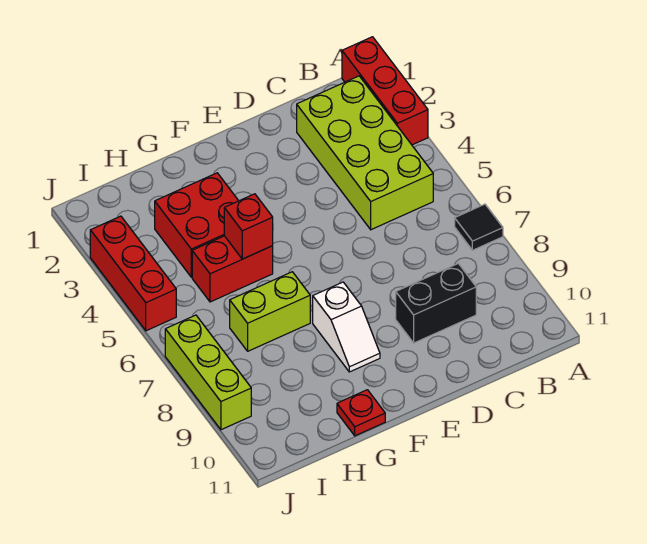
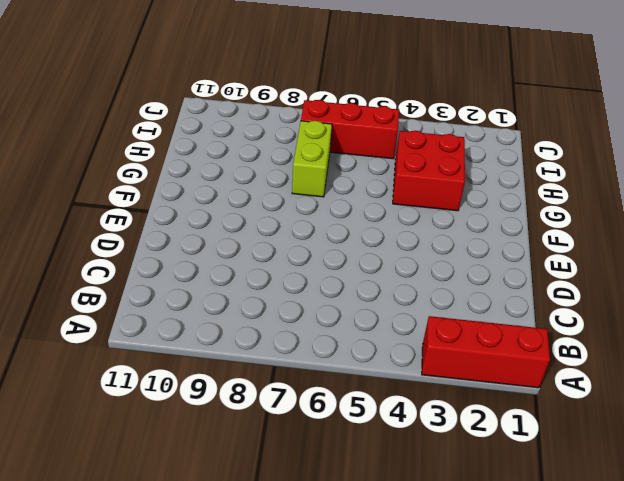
red 1x3 brick [301,100,399,159] -> red 1x3 brick moved to [90,216,176,331]
none -> black 1x1 tile [455,204,503,250]
none -> lime 2x4 brick [297,76,433,230]
none -> black 1x2 brick [396,264,476,343]

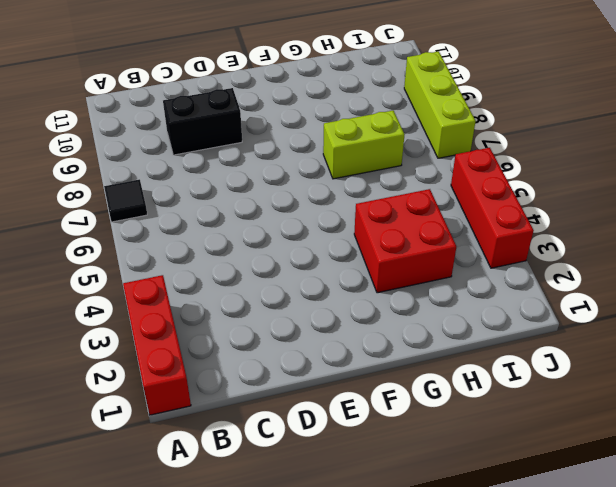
none -> lime 2x4 brick [297,76,433,230]
none -> white 1x2 slope [313,282,380,372]
none -> red 1x2 brick [192,236,273,302]

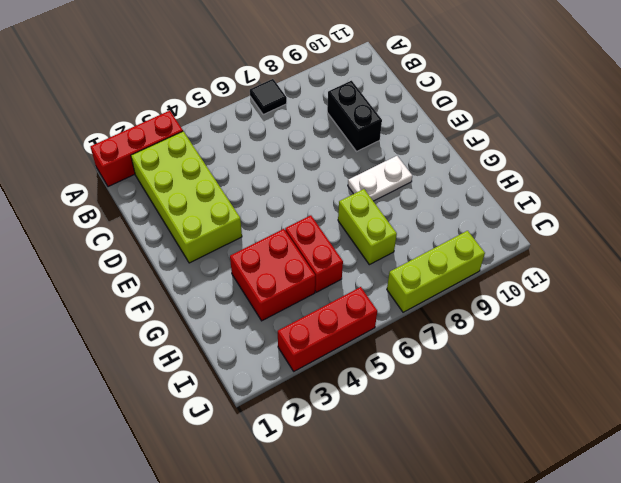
lime 2x4 brick [131,131,242,263] -> lime 2x4 brick turned to [297,76,433,230]
white 1x2 plate [348,156,412,201] -> white 1x2 slope [313,282,380,372]
none -> red 1x1 plate [337,390,385,436]
none -> red 1x1 brick [224,194,273,259]

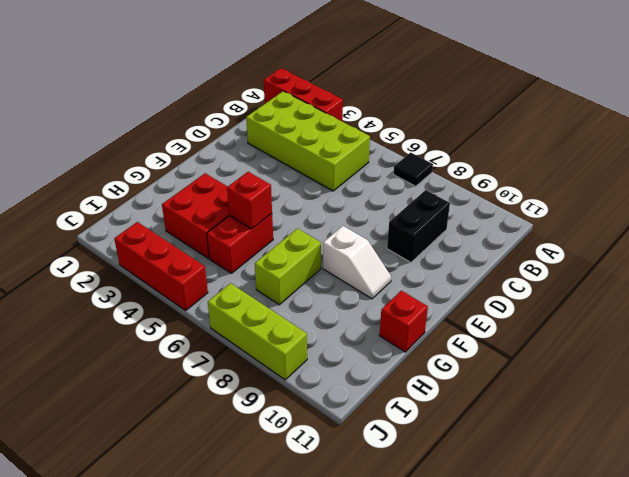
red 1x1 brick [379,290,428,352] -> red 1x1 plate [337,390,385,436]

